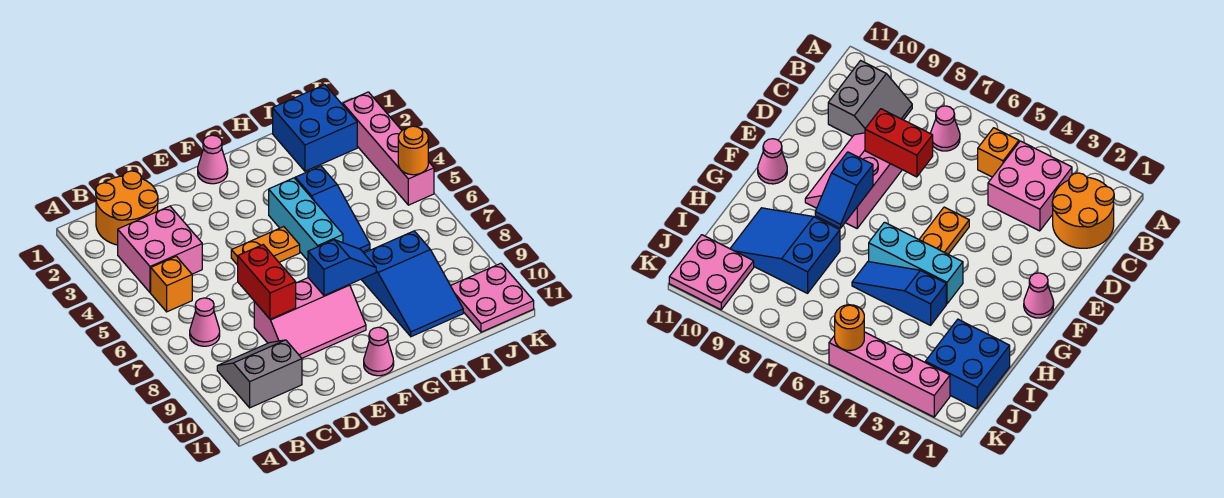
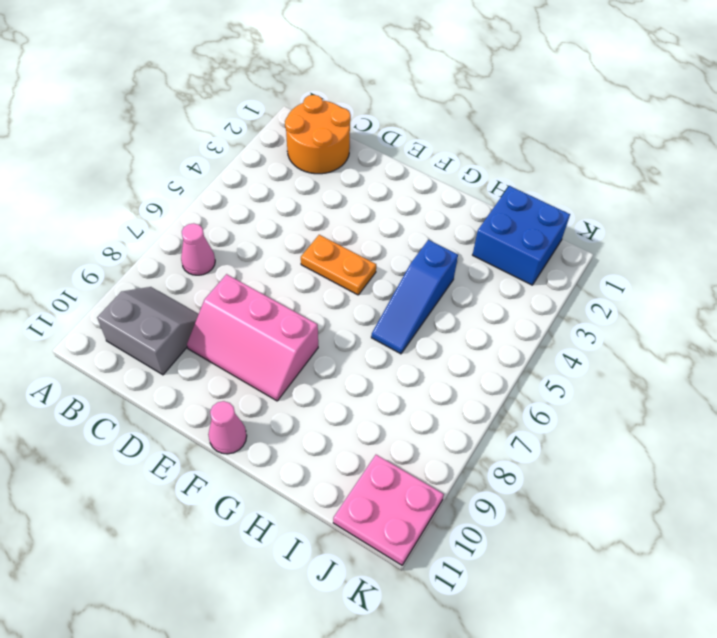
none -> pink 2x2 brick [118,206,202,293]
none -> orange 1x1 brick [151,256,192,312]
none -> pink 1x1 cone [198,135,228,184]

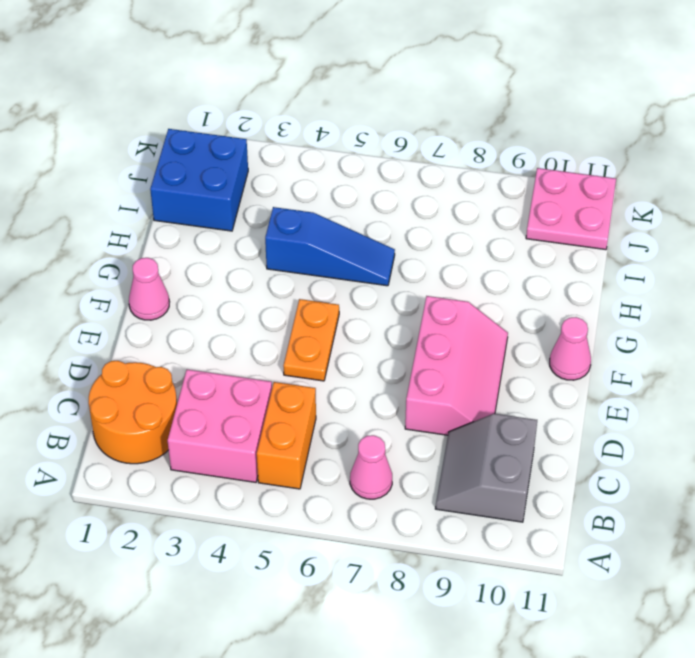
orange 1x2 brick [257,382,316,489] -> orange 1x1 brick [151,256,192,312]
none -> cyan 1x3 brick [269,178,343,260]
none -> blue 2x3 slope [362,231,463,337]
none -> pink 1x4 brick [343,92,434,205]

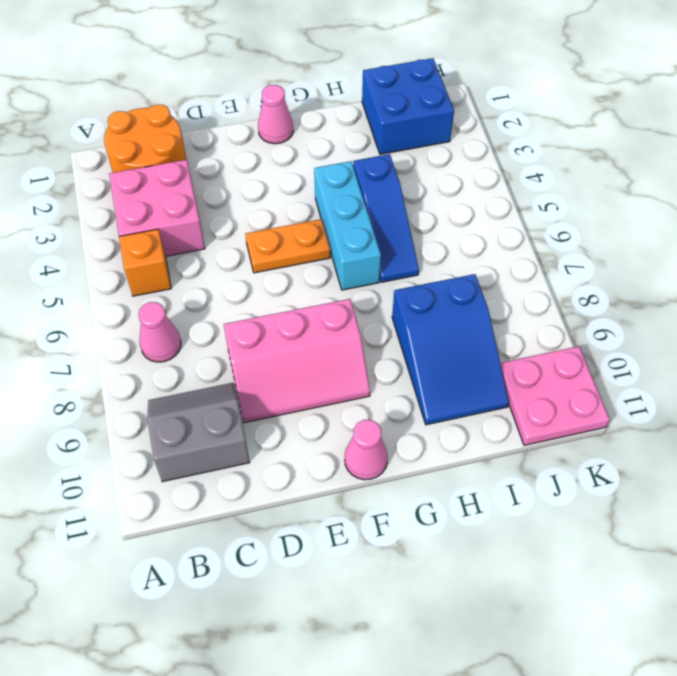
none -> pink 1x4 brick [343,92,434,205]
none -> red 1x2 brick [238,245,296,319]
none -> blue 1x2 slope [308,240,376,295]

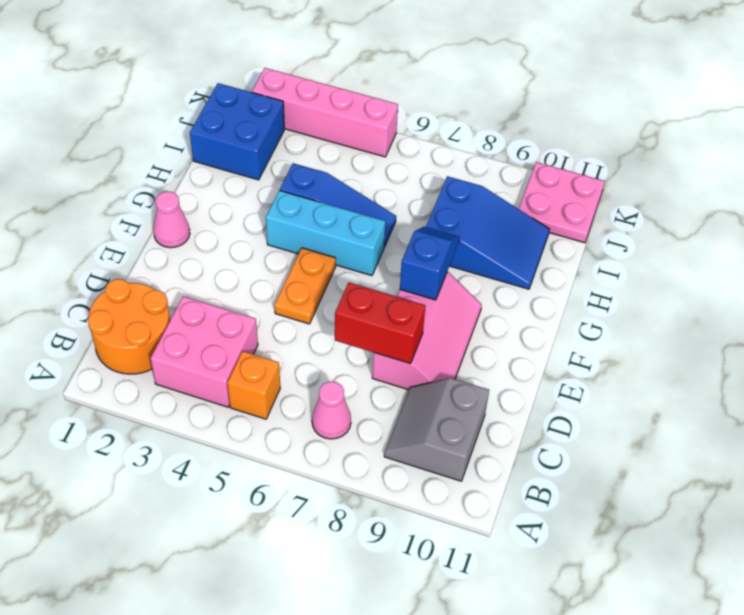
none -> pink 1x1 cone [364,327,394,376]
none -> orange 1x1 round brick [398,126,428,175]

